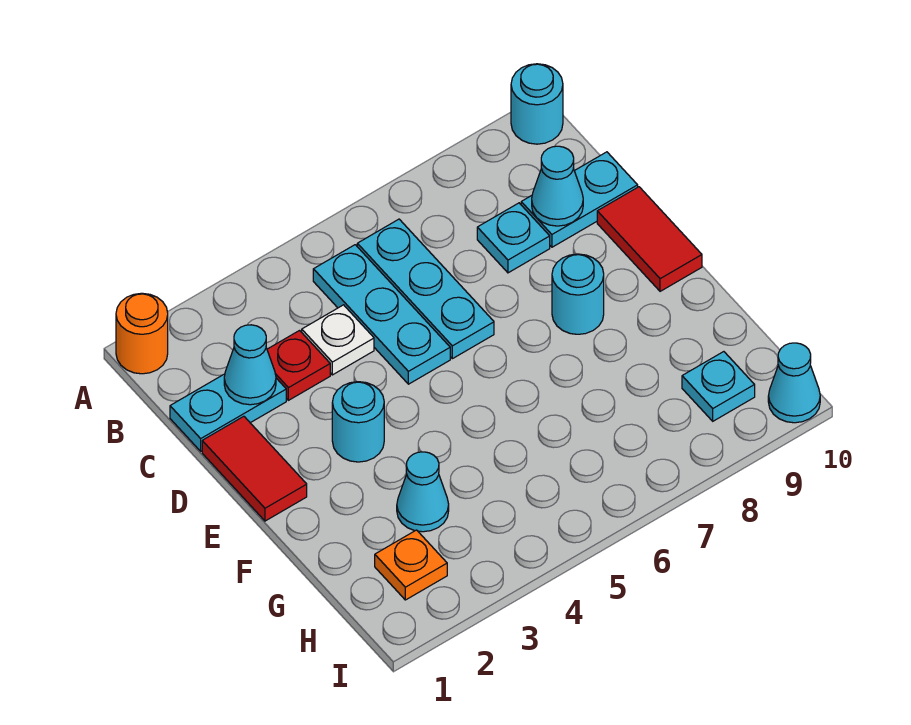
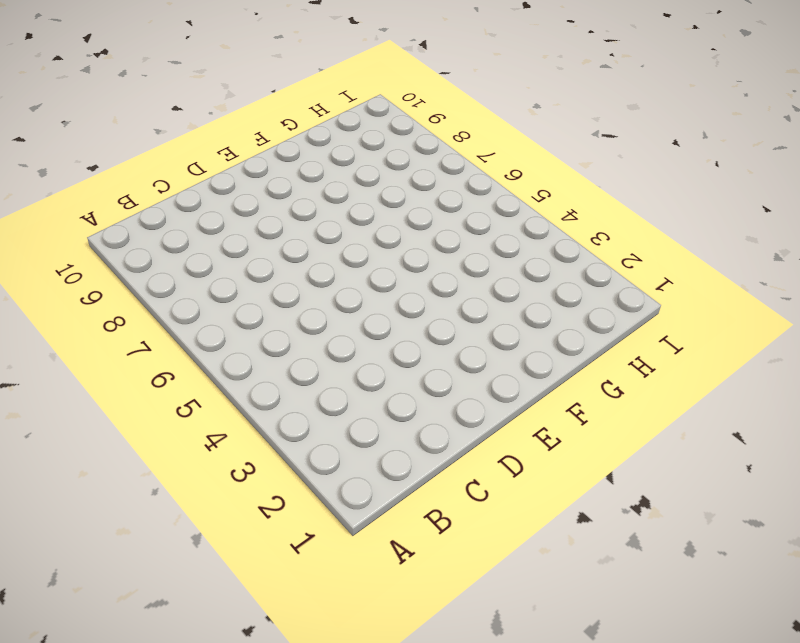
none -> orange 1x1 round brick [116,293,168,374]
none -> cyan 1x1 round brick [511,64,563,144]
none -> cyan 1x3 plate [313,245,450,384]

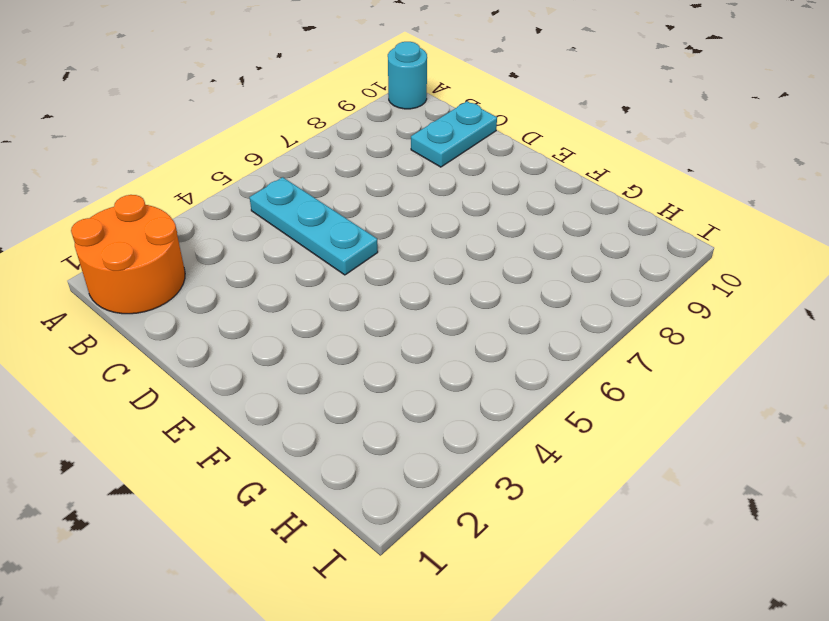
orange 2x2 round brick [71,195,185,314] -> orange 1x1 round brick [116,293,168,374]
none -> cyan 1x3 plate [357,219,494,359]
none -> cyan 1x2 plate [170,374,286,451]
none -> red 1x1 plate [267,331,330,400]

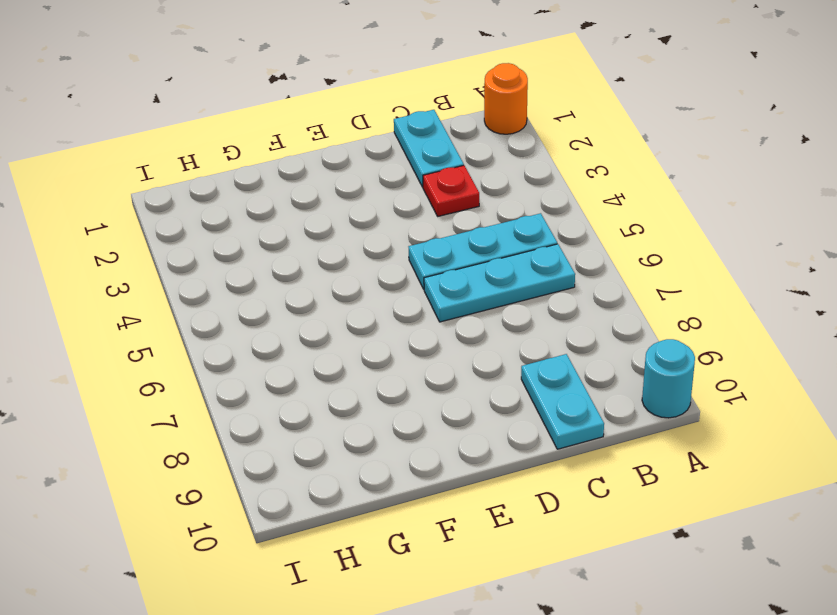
none -> white 1x1 plate [302,305,374,375]
none -> cyan 1x1 plate [477,203,550,273]
none -> red 1x2 tile [202,416,307,521]

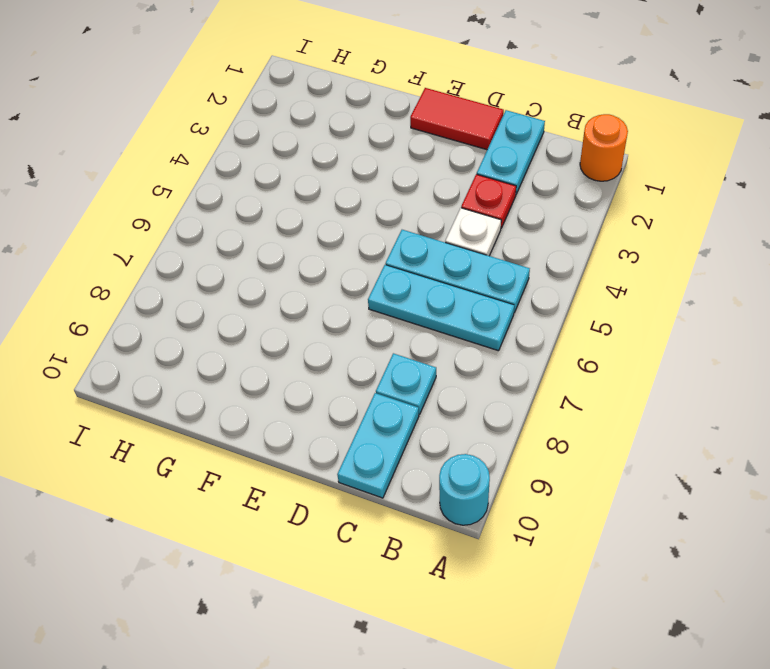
none -> red 1x2 tile [597,187,702,291]
none -> cyan 1x1 round brick [332,382,384,462]
none -> cyan 1x1 round brick [552,254,604,334]

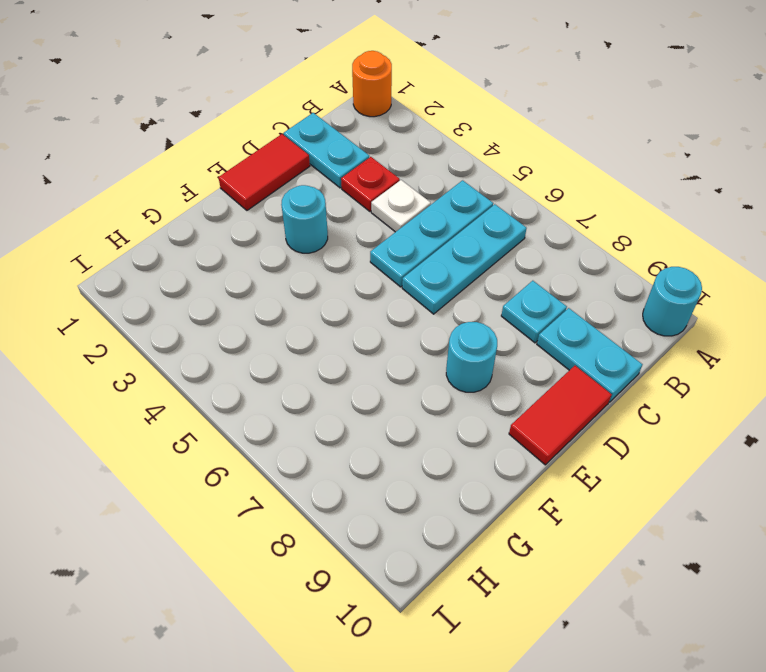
none -> cyan 1x1 cone [397,452,449,532]
none -> orange 1x1 plate [375,530,447,600]
none -> cyan 1x1 plate [682,352,755,421]

